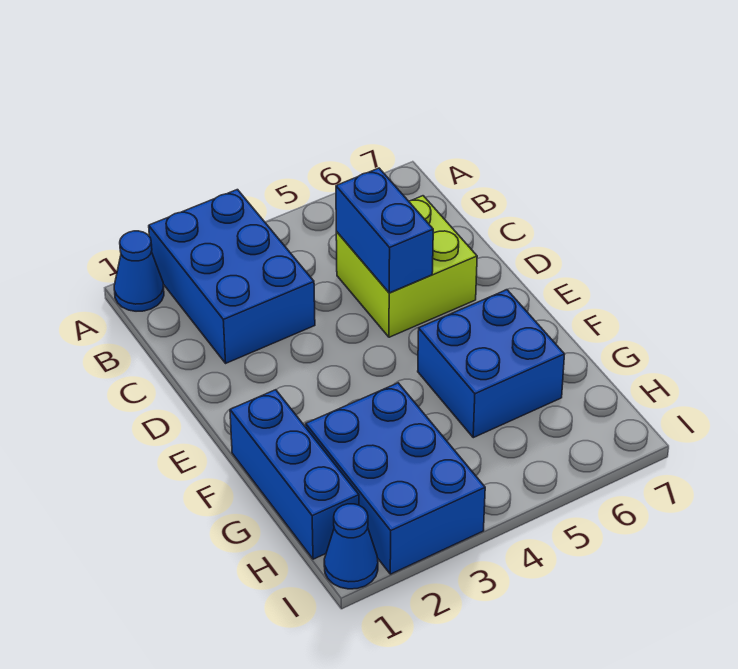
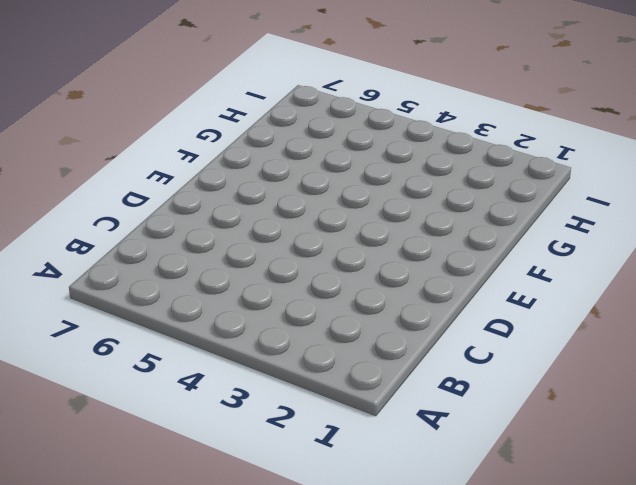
none -> blue 1x1 cone [114,231,164,311]
none -> blue 2x3 brick [149,190,315,363]

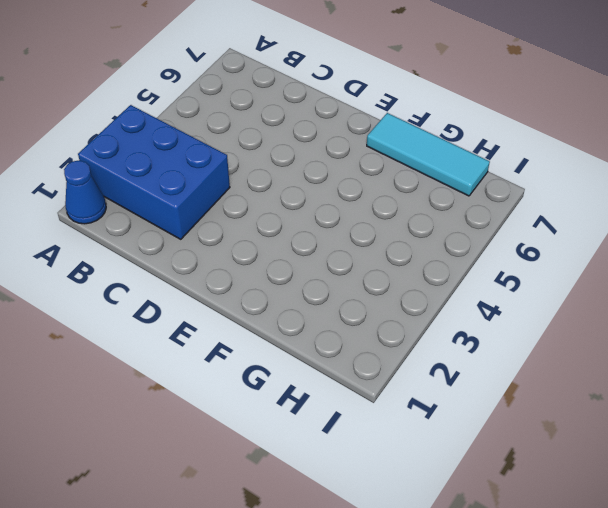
cyan 1x3 tile [367,113,490,196] -> none
none -> lime 2x2 brick [336,196,477,337]
none -> blue 1x3 brick [230,390,359,559]

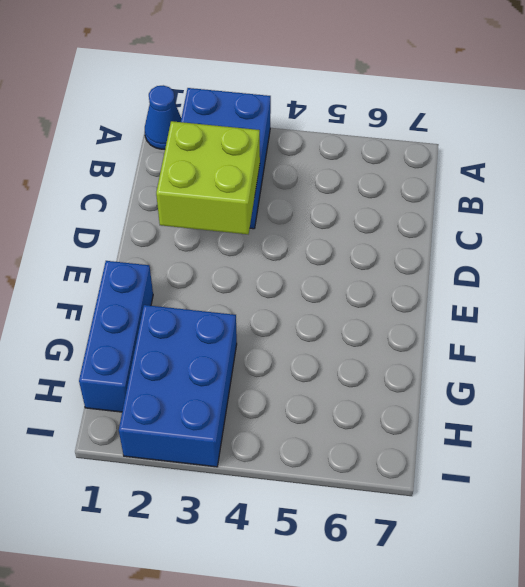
lime 2x2 brick [156,121,260,234] -> lime 2x2 brick moved to [336,196,477,337]
none -> blue 2x2 brick [418,290,565,438]
none -> blue 1x1 cone [324,504,378,589]

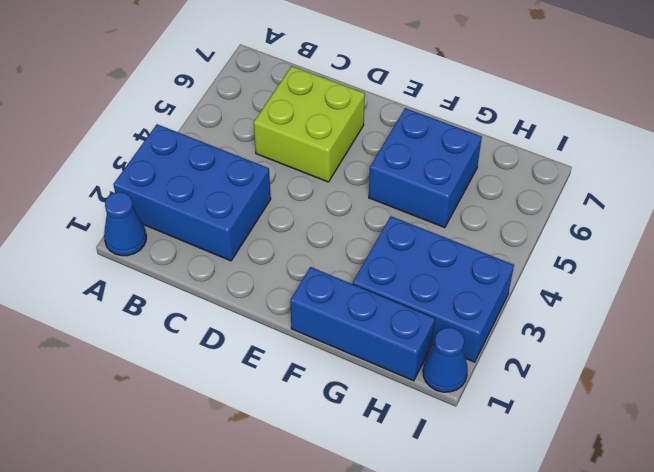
none -> blue 1x2 brick [336,168,433,293]

